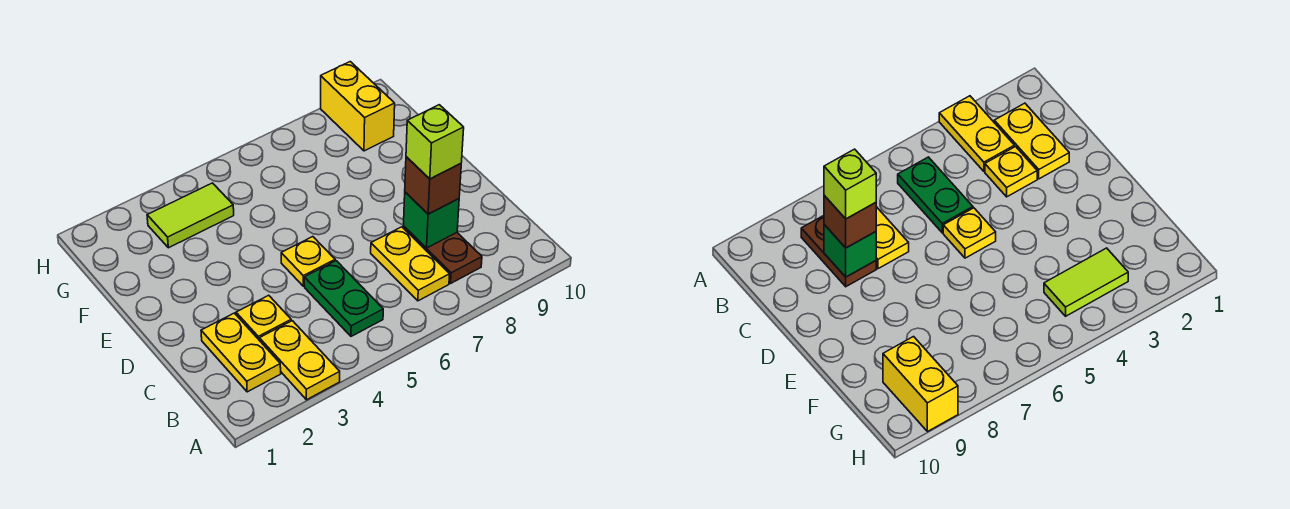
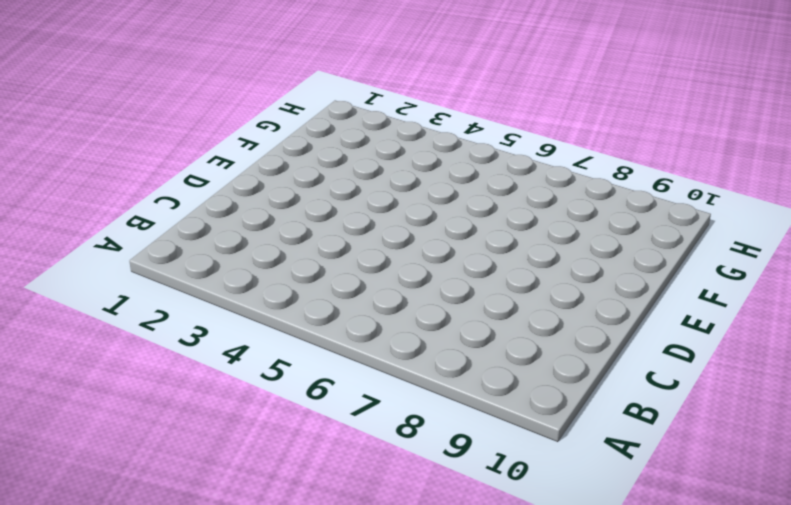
none -> yellow 1x2 plate [259,321,340,400]
none -> yellow 1x2 plate [201,313,281,392]
none -> green 1x2 plate [304,261,383,336]

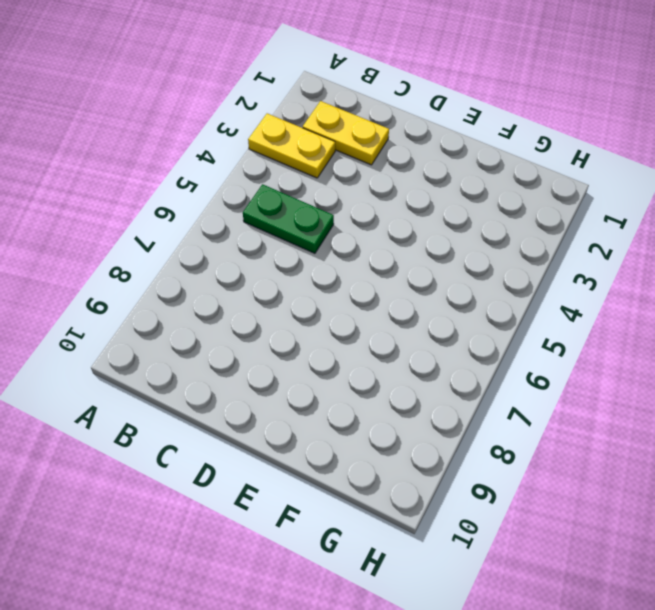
none -> yellow 1x2 plate [371,227,450,301]
none -> brown 1x2 plate [403,226,482,283]
none -> yellow 1x1 plate [236,295,291,339]

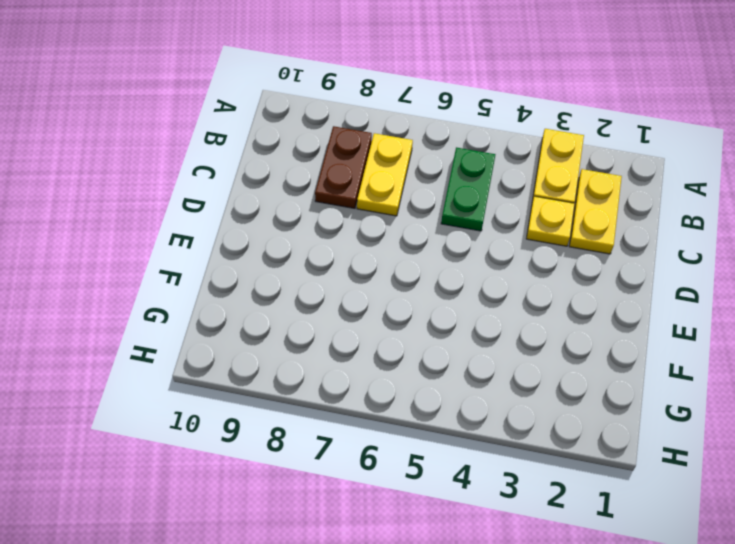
none -> yellow 1x1 plate [281,237,335,286]
none -> lime 1x2 tile [147,183,234,248]
none -> yellow 1x2 brick [321,62,395,151]

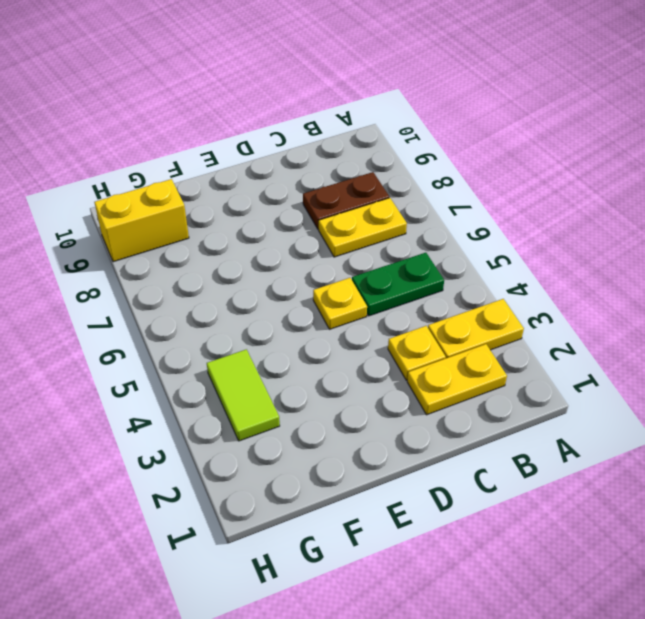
none -> green 1x1 brick [404,192,459,248]
none -> brown 1x1 brick [405,157,461,214]
none -> lime 1x1 brick [406,105,464,179]

